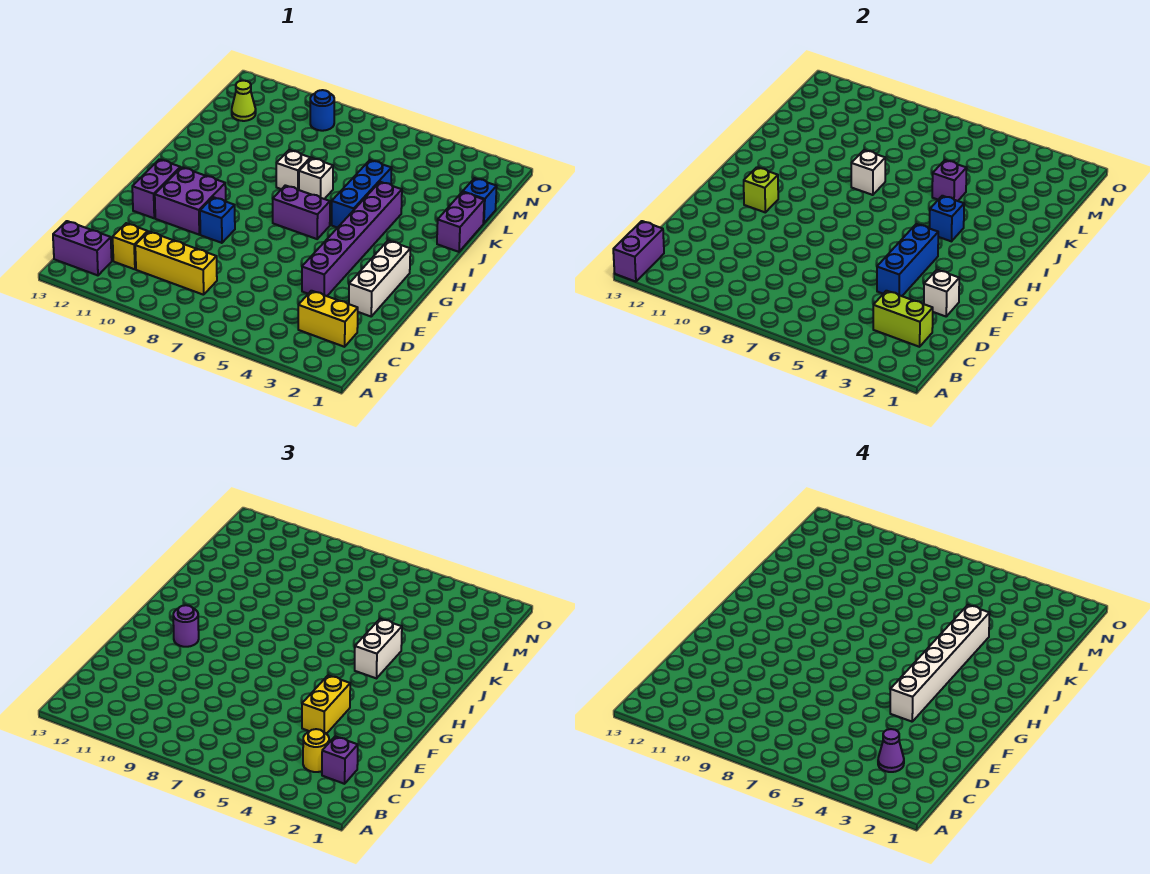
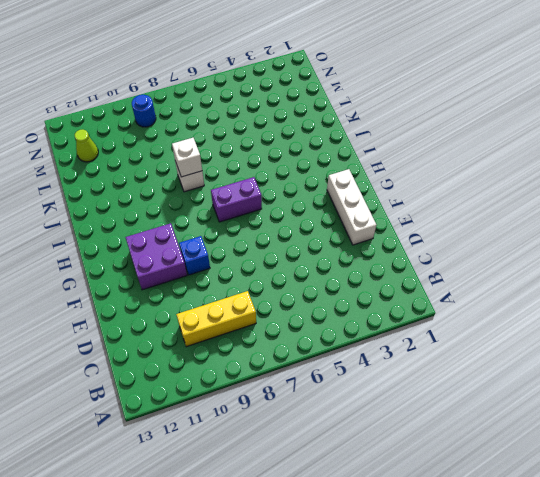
none -> purple 1x2 brick [53,221,112,275]
none -> yellow 1x2 brick [298,291,358,347]
none -> yellow 1x1 brick [113,223,148,269]
none -> purple 1x6 brick [302,182,402,296]

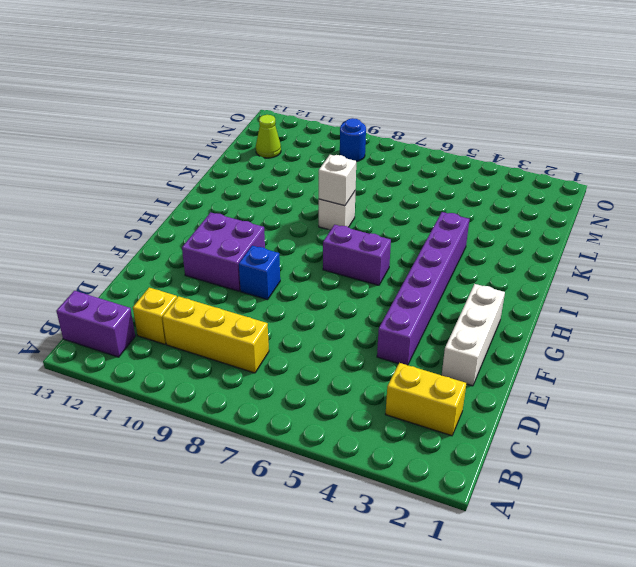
none -> purple 1x2 brick [132,159,180,218]
none -> blue 1x3 brick [332,160,392,228]
none -> purple 1x2 brick [437,192,484,252]
none -> white 1x1 brick [299,158,333,199]

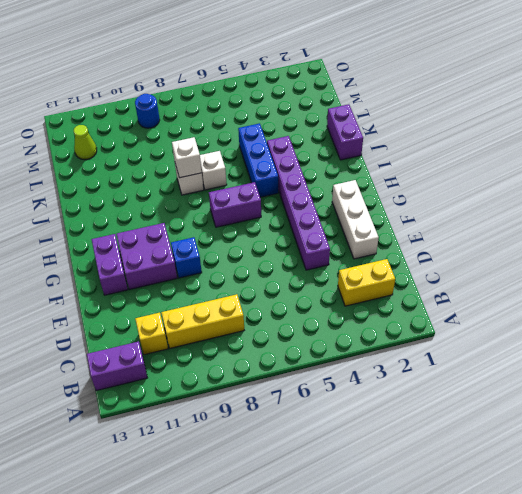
none -> blue 1x1 brick [463,178,497,224]
none -> purple 1x2 brick [613,221,664,282]
none -> lime 1x2 brick [873,291,933,347]
none -> white 1x1 brick [924,270,959,316]

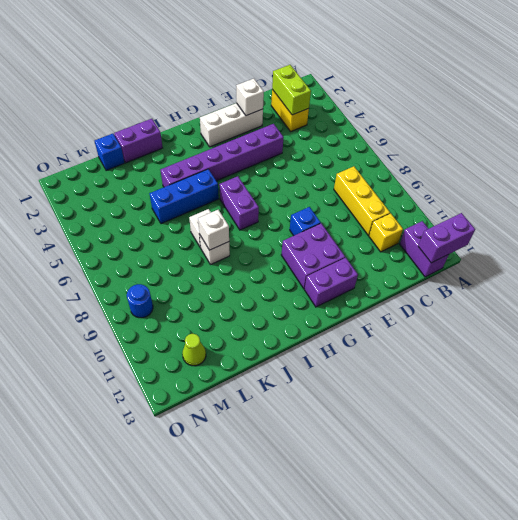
none -> blue 1x3 brick [877,224,938,296]
none -> lime 1x1 brick [744,167,778,212]
none -> blue 1x1 brick [930,196,964,241]
none -> purple 1x1 brick [932,160,967,201]

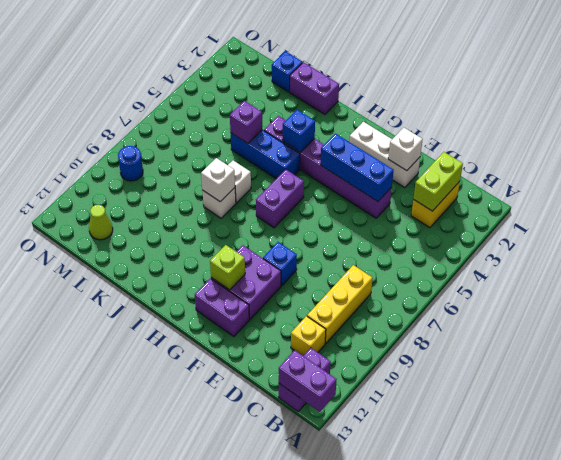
none -> purple 1x1 brick [322,736,358,784]
none -> yellow 1x1 round brick [303,729,329,772]
none -> yellow 1x2 brick [302,675,350,734]
none -> purple 1x1 round brick [173,605,199,647]

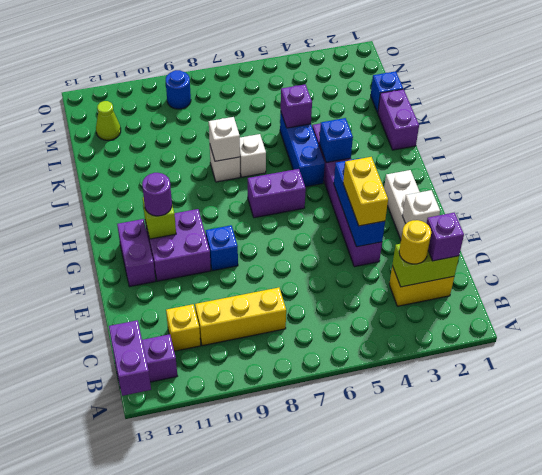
none -> white 1x2 brick [355,619,402,678]
none -> purple 1x1 cone [878,729,904,772]
none -> white 1x6 brick [890,605,990,722]

